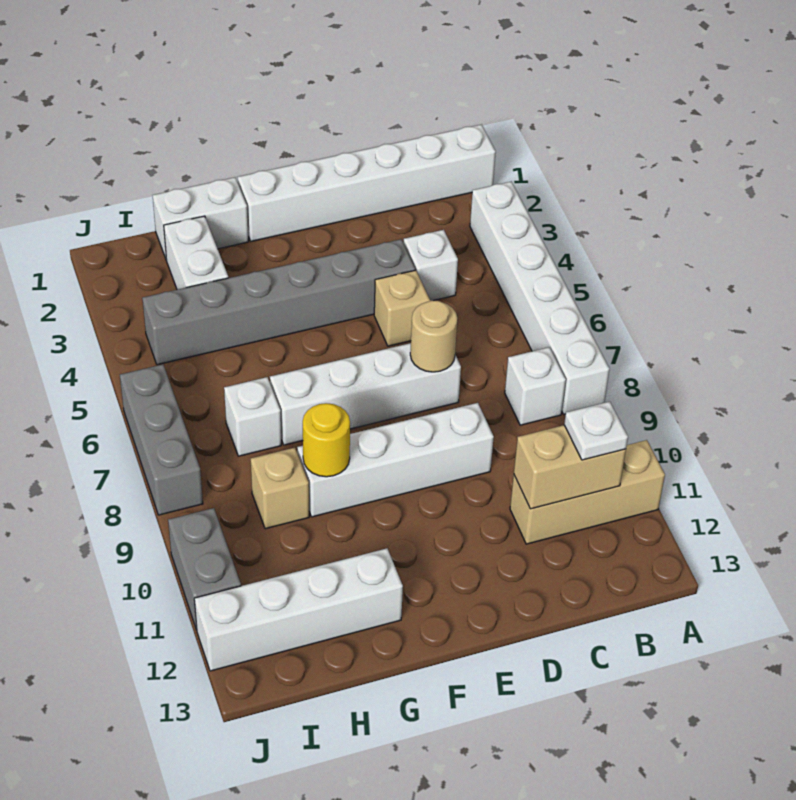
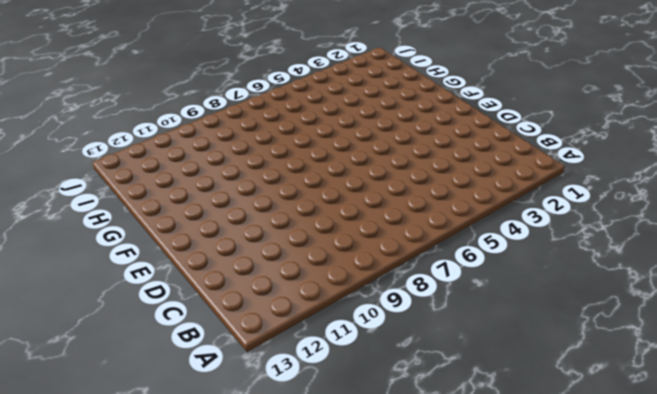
none -> white 1x6 brick [238,125,496,241]
none -> white 1x6 brick [470,182,609,414]
none -> tan 1x3 brick [510,440,665,544]

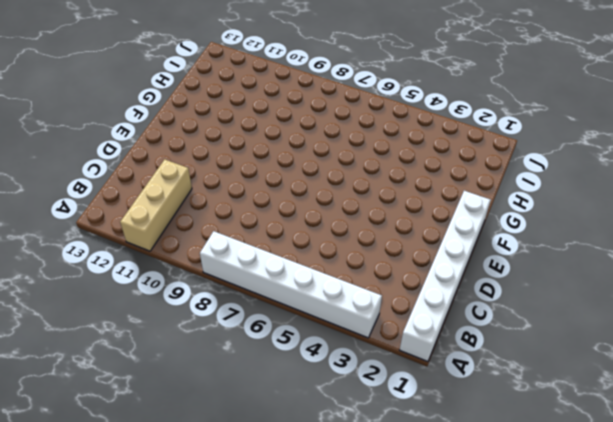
none -> white 1x1 brick [505,347,566,425]
none -> white 1x1 brick [403,230,458,301]
none -> grey 1x6 brick [142,239,415,365]

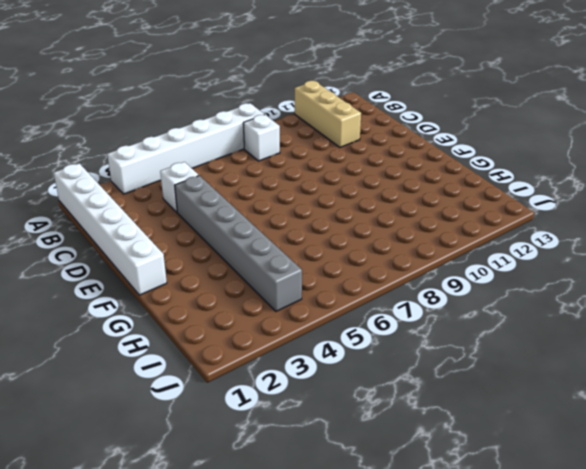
none -> tan 1x1 brick [374,270,430,346]
none -> white 1x4 brick [270,343,461,445]
none -> white 1x4 brick [297,403,494,517]

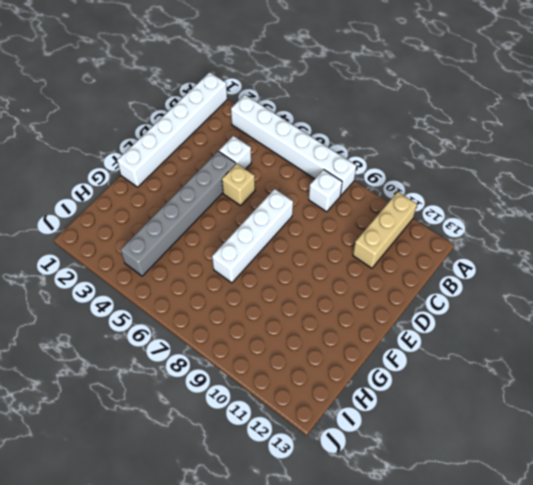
none -> white 1x4 brick [297,403,494,517]
none -> white 1x2 brick [153,177,248,260]
none -> white 1x4 brick [194,548,403,671]

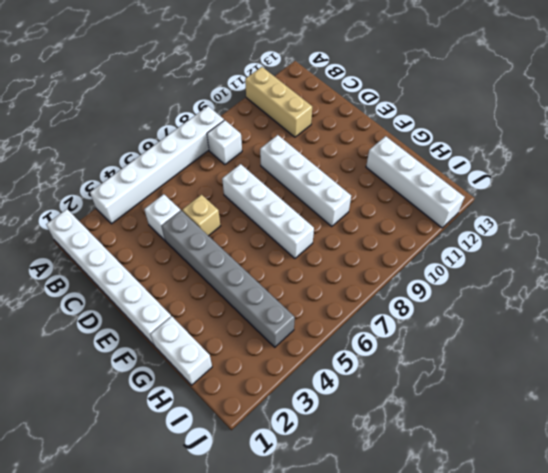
none -> white 1x2 brick [164,216,228,290]
none -> white 1x1 brick [224,377,281,456]
none -> tan 1x1 brick [251,448,309,529]

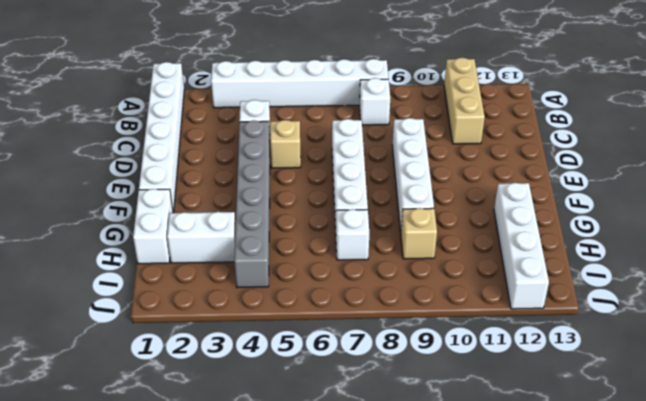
none -> grey 1x3 brick [120,364,203,515]
none -> grey 1x2 brick [168,508,241,630]
none -> tan 1x2 brick [514,425,626,509]

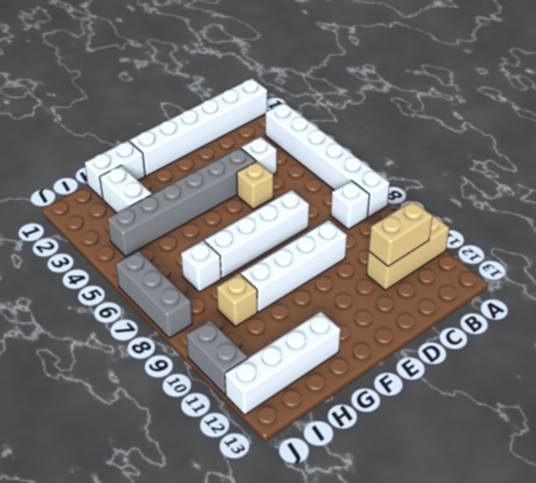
none -> tan 1x1 round brick [410,301,457,372]
none -> yellow 1x1 round brick [303,403,350,477]
none -> white 1x1 plate [564,402,628,460]

